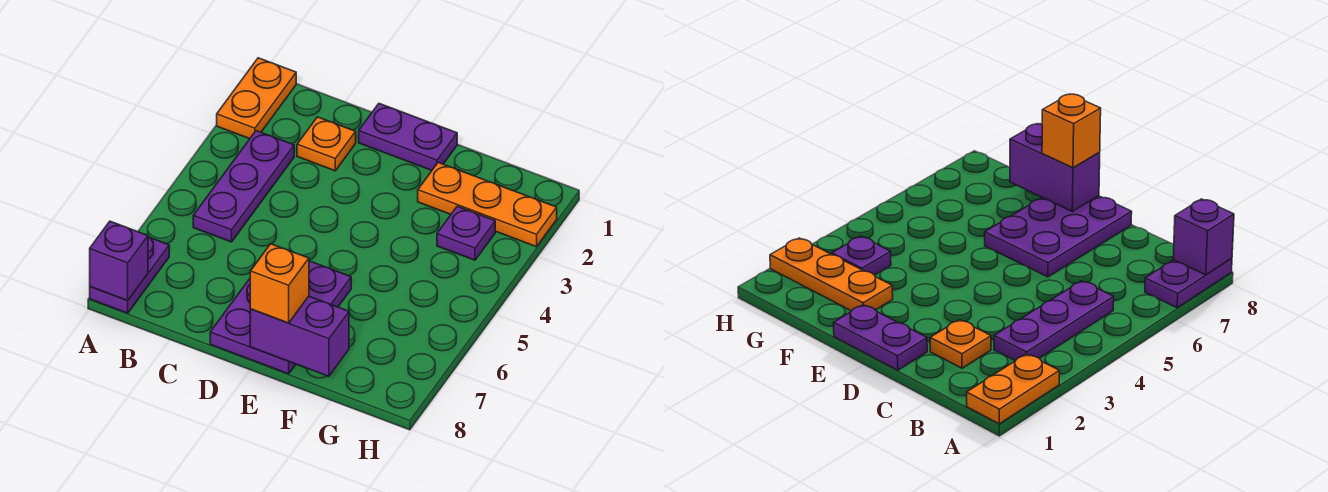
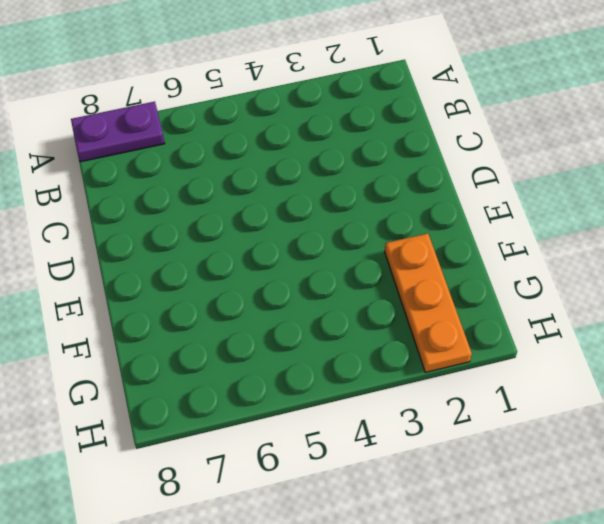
none -> orange 1x2 plate [217,58,296,139]
none -> purple 1x3 plate [193,131,294,242]

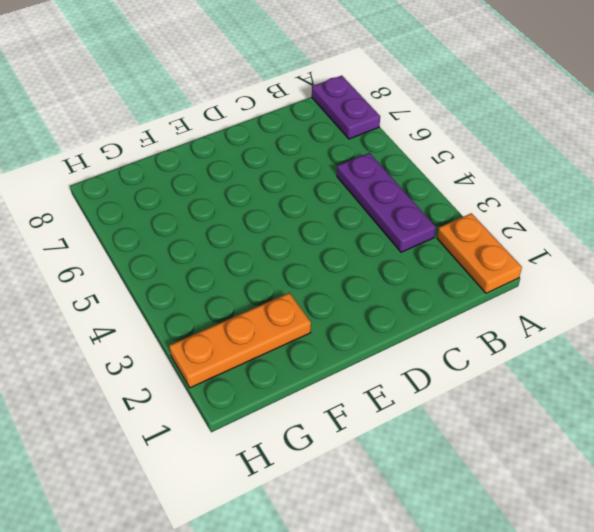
none -> orange 1x1 plate [297,117,356,171]
none -> purple 1x2 plate [359,104,457,170]

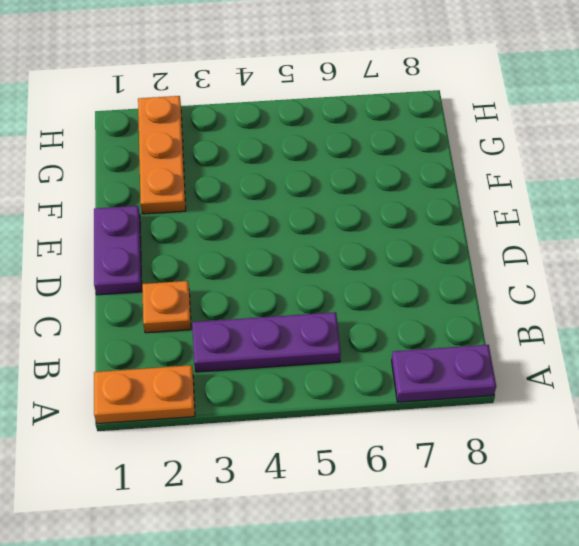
none -> purple 2x3 plate [210,261,351,374]
none -> purple 1x1 plate [437,206,495,260]

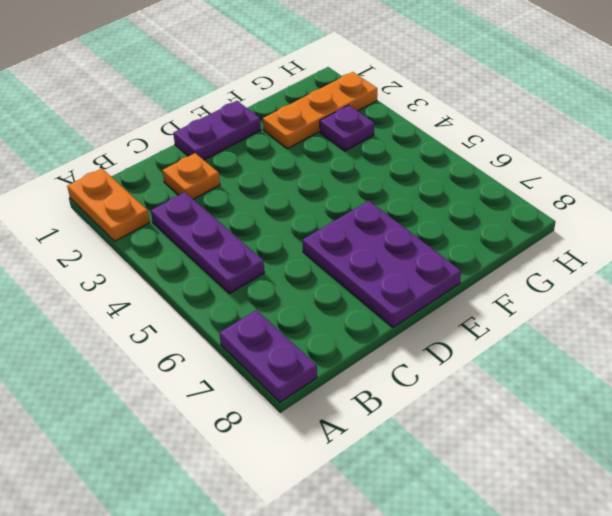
none -> purple 1x1 brick [90,221,148,301]
none -> purple 1x2 brick [250,296,349,376]

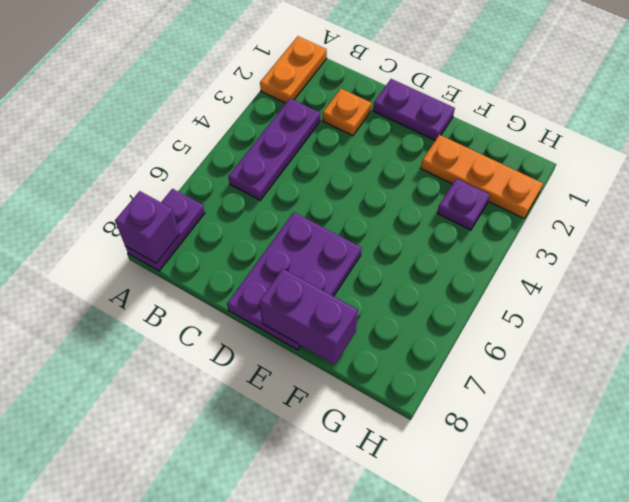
none -> orange 1x1 brick [250,244,309,323]

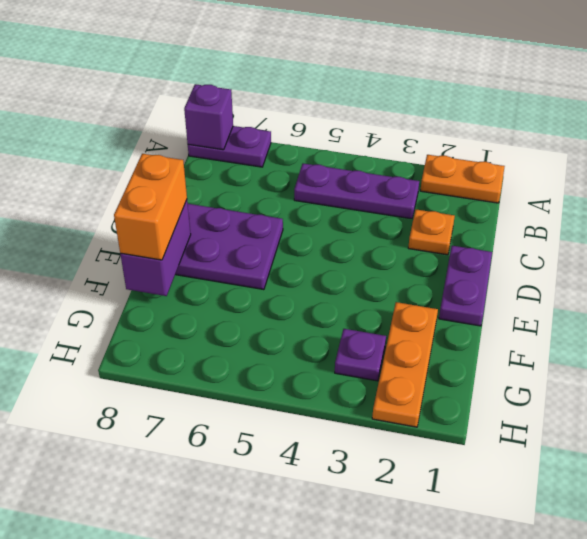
orange 1x2 brick [114,154,187,260] -> orange 1x1 brick [250,244,309,323]

